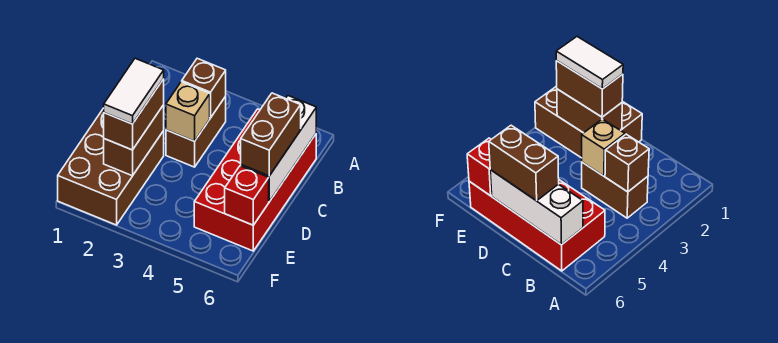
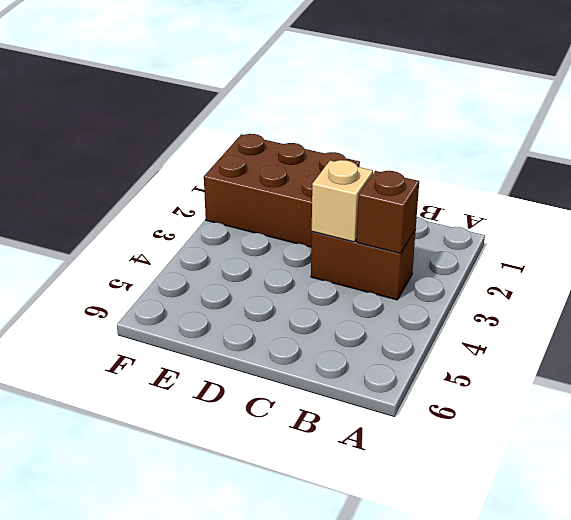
none -> red 2x4 brick [194,109,316,251]
none -> white 1x3 brick [241,96,316,202]

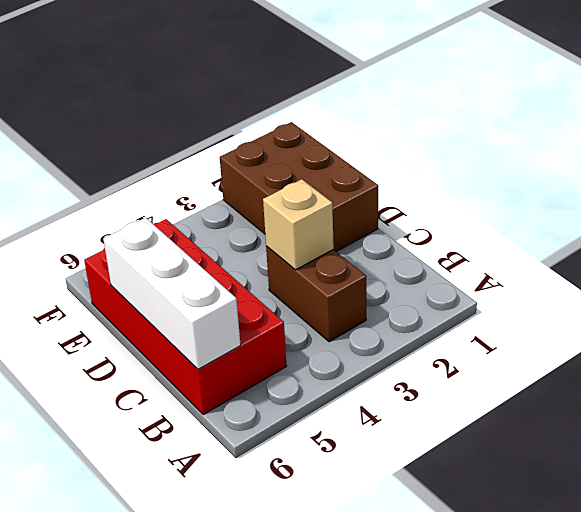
none -> brown 1x1 brick [182,58,226,118]
none -> brown 1x2 brick [104,105,164,176]

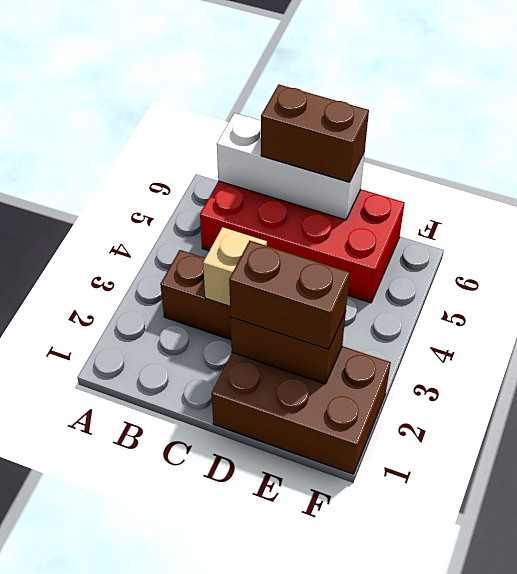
none -> brown 1x1 brick [182,58,226,118]
none -> red 1x1 brick [225,166,269,225]

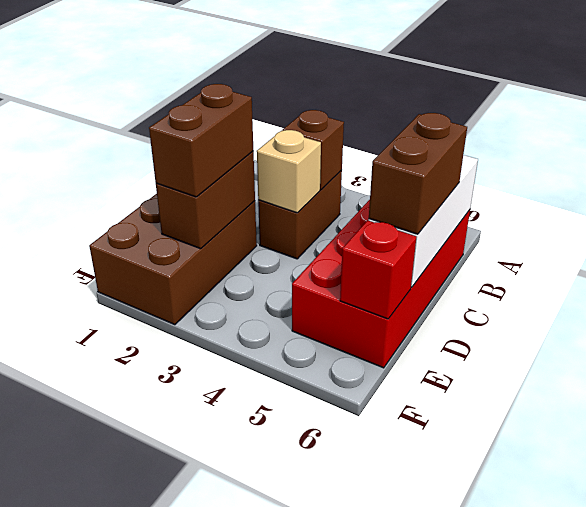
none -> white 1x2 tile [104,58,164,124]

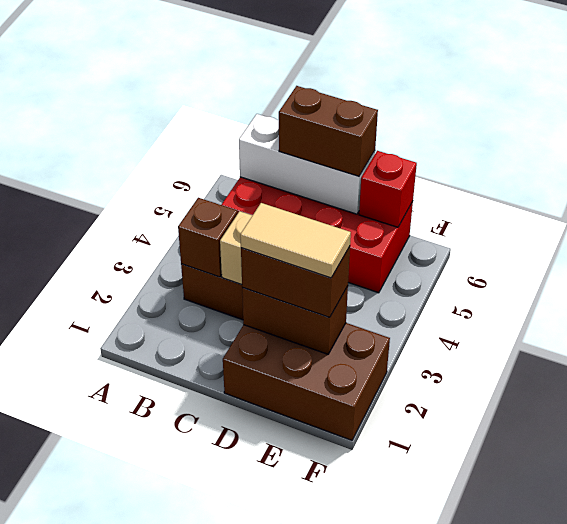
tan 1x2 tile [240,203,351,278] -> white 1x2 tile [104,58,164,124]

